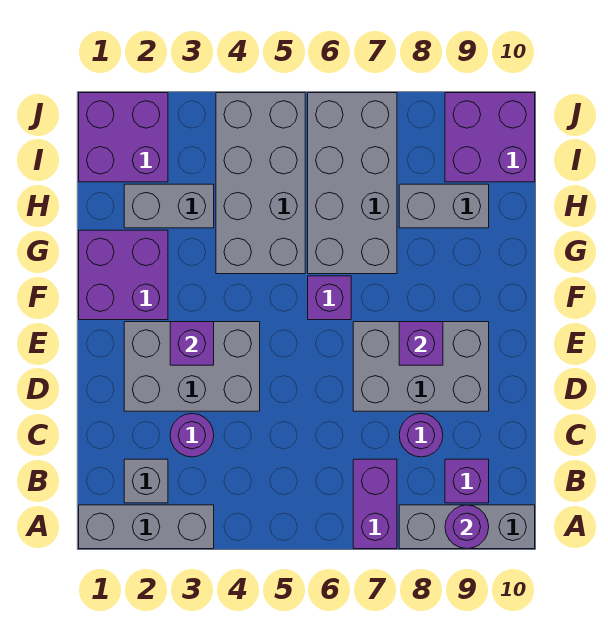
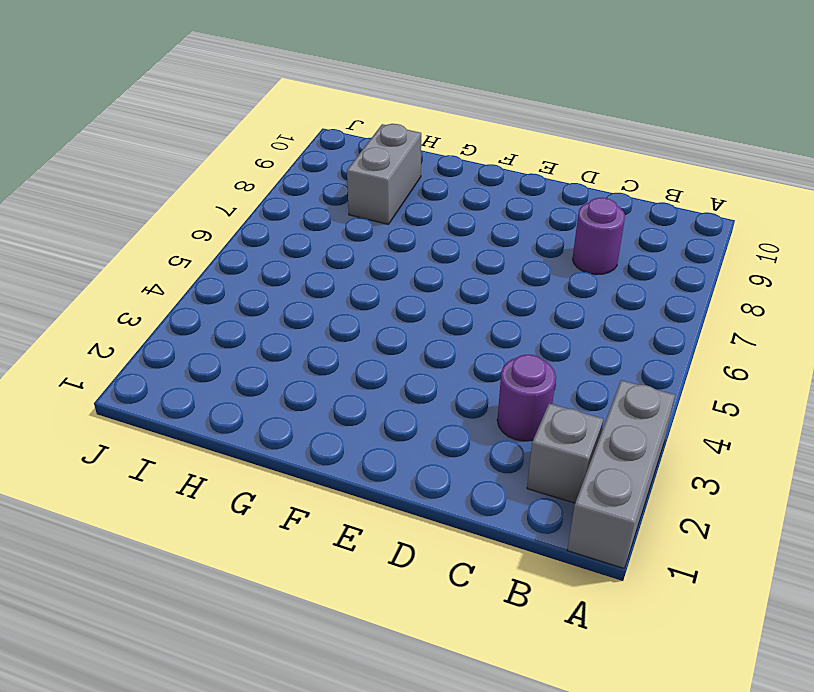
none -> purple 1x2 brick [353,459,397,549]
none -> grey 1x3 brick [399,505,535,549]
none -> purple 1x1 brick [445,459,489,503]

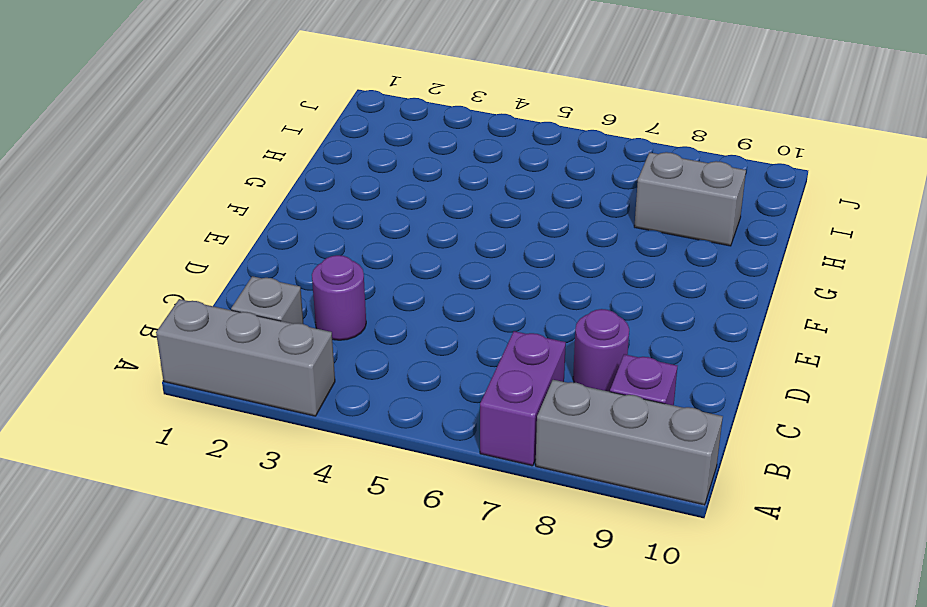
none -> grey 2x3 brick [124,322,260,411]
none -> grey 2x3 brick [353,322,489,411]
none -> purple 2x2 brick [79,230,168,320]

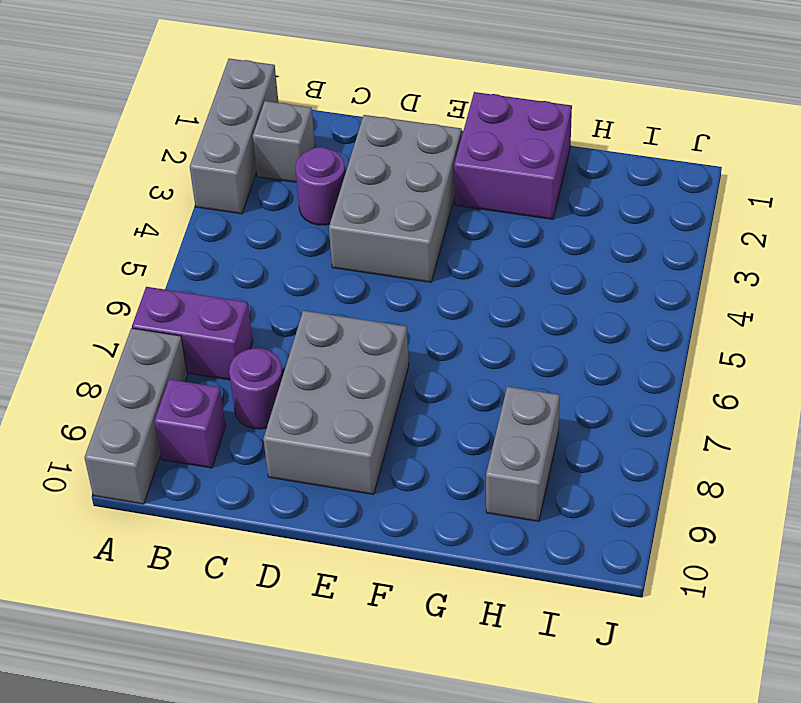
none -> purple 1x1 brick [308,276,351,320]
none -> grey 2x4 brick [216,93,305,274]
none -> grey 2x4 brick [308,93,397,274]

